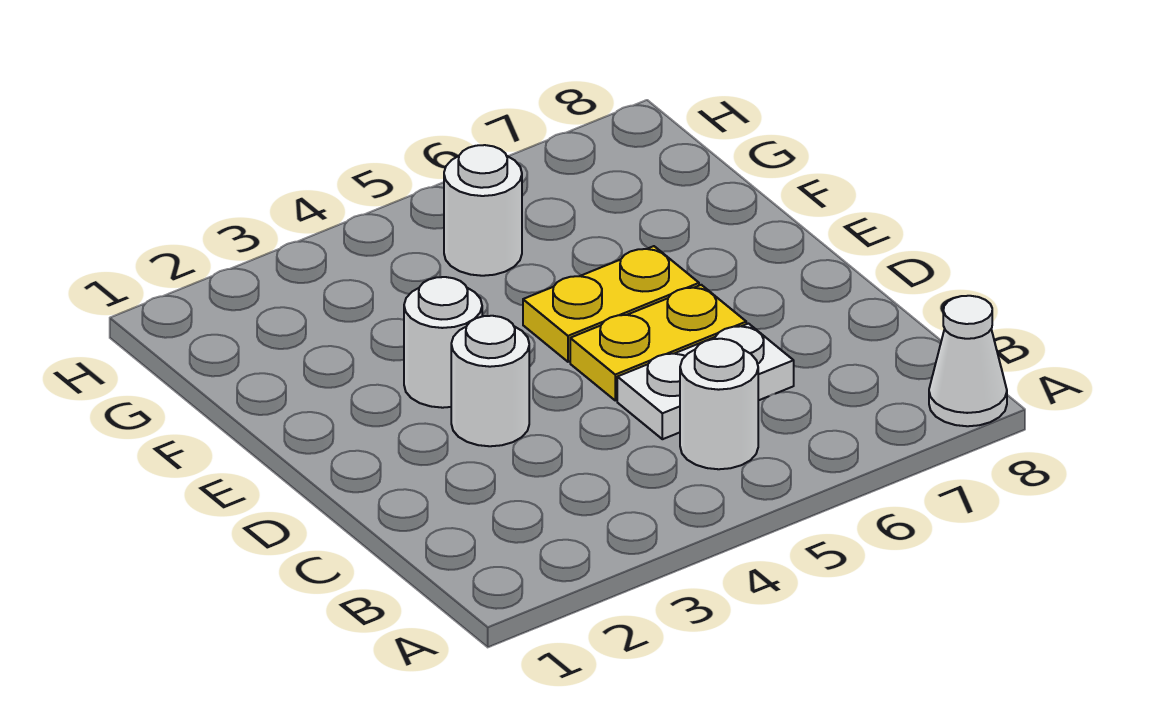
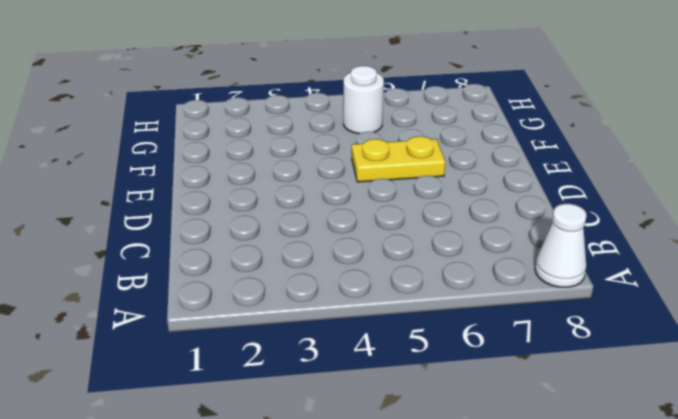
none -> white 1x1 round brick [680,339,758,469]
none -> white 1x2 plate [617,324,794,439]

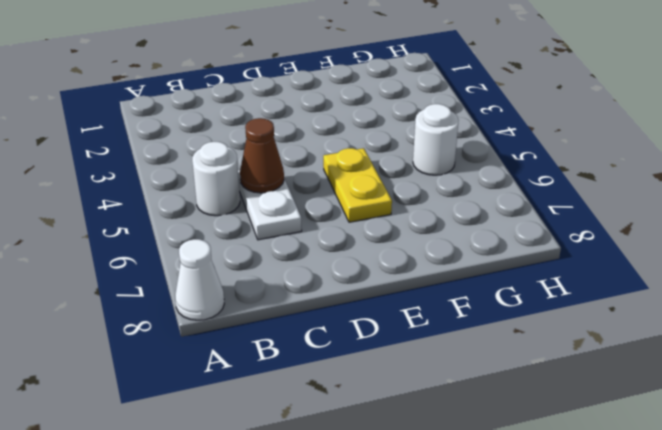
brown 1x1 cone [240,118,284,193] -> none
none -> white 1x1 round brick [451,316,529,446]
none -> yellow 1x2 plate [570,285,746,400]

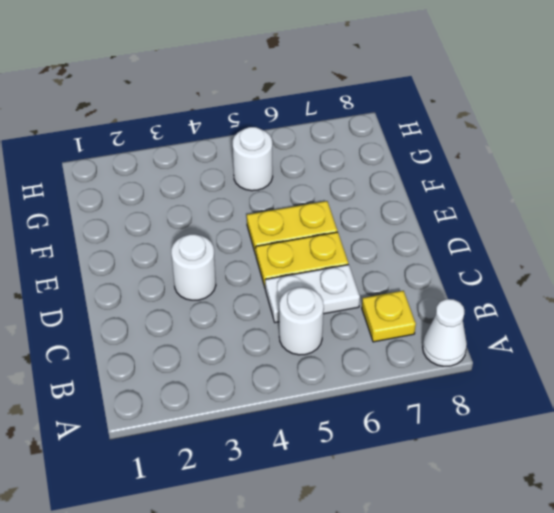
yellow 1x1 plate [362,291,416,342] -> none
none -> white 1x1 round brick [404,277,482,408]

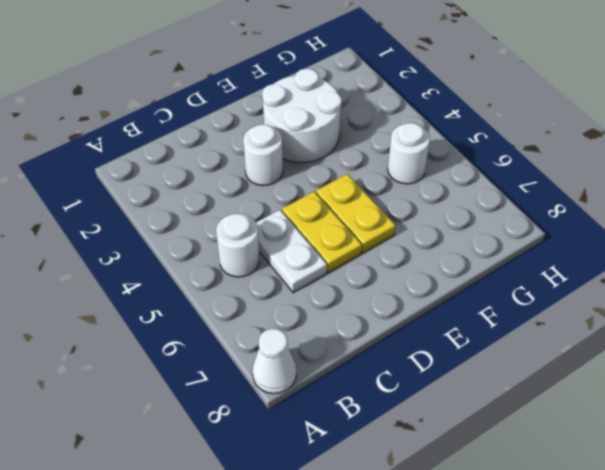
white 2x2 round brick [262,69,342,163] -> white 1x1 round brick [404,277,482,408]

